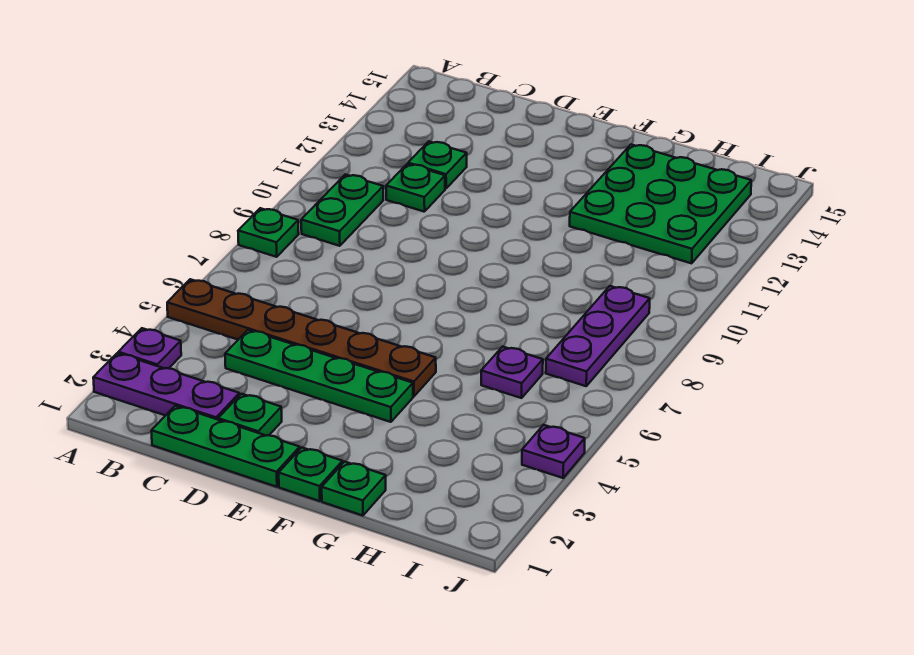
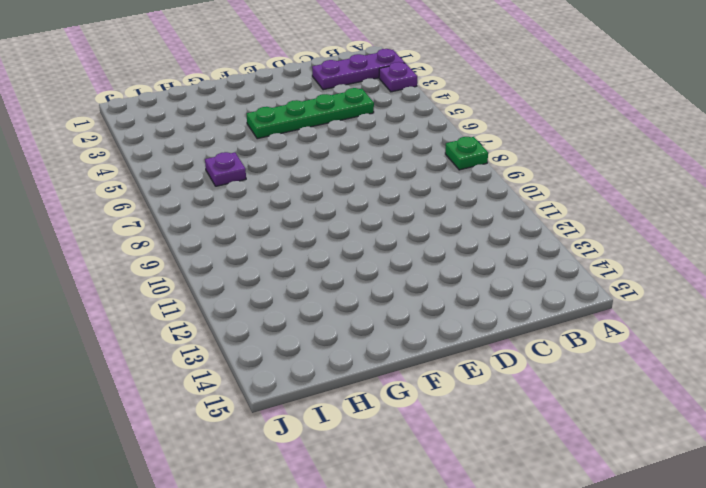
none -> brown 1x6 plate [167,279,436,396]
none -> green 1x2 plate [301,174,383,246]
none -> green 1x3 plate [151,406,300,487]

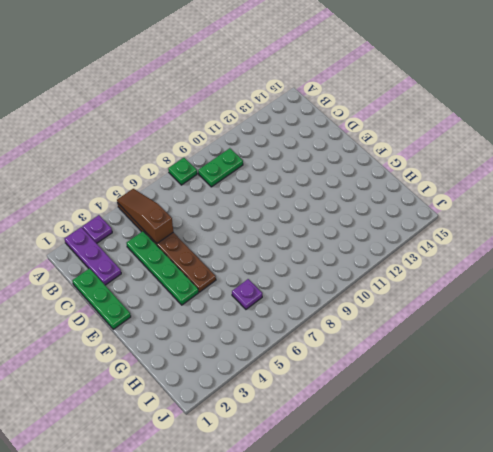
brown 1x3 slope [117,189,173,243] -> none
none -> green 1x1 plate [386,164,445,212]
none -> green 1x1 plate [408,141,467,189]
none -> green 1x1 plate [218,394,282,436]

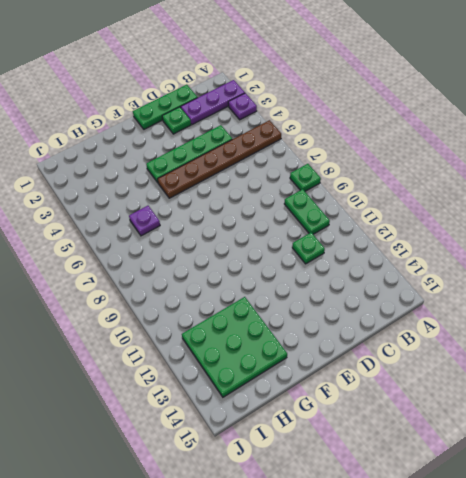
none -> green 1x1 plate [408,141,467,189]
none -> green 1x1 plate [279,447,343,501]
none -> green 1x1 plate [322,462,386,516]

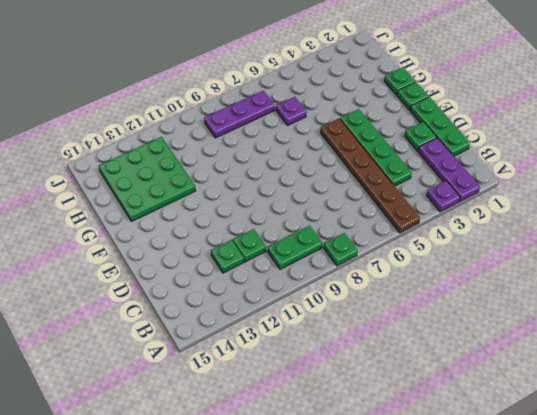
none -> purple 1x1 plate [522,425,585,478]

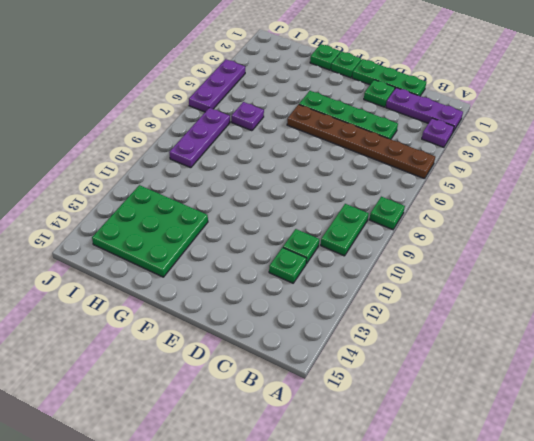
purple 1x3 plate [189,59,245,112] -> purple 1x1 plate [522,425,585,478]

